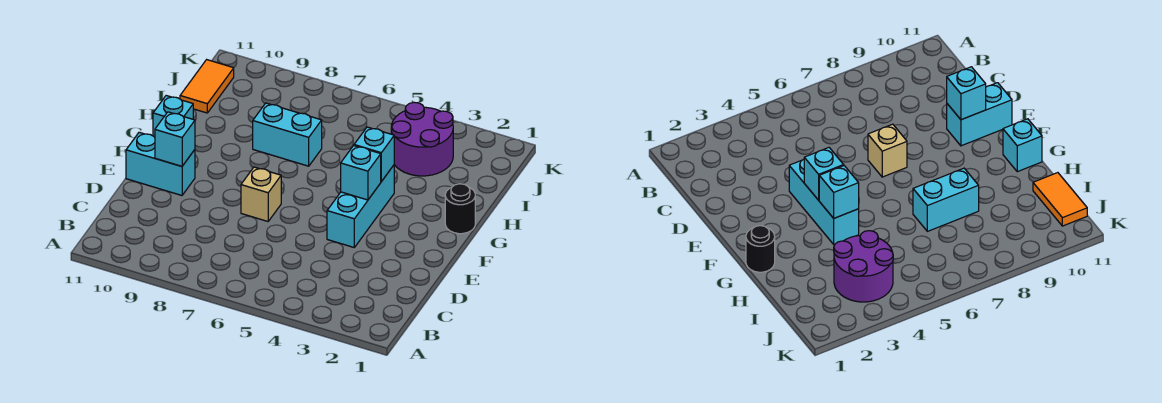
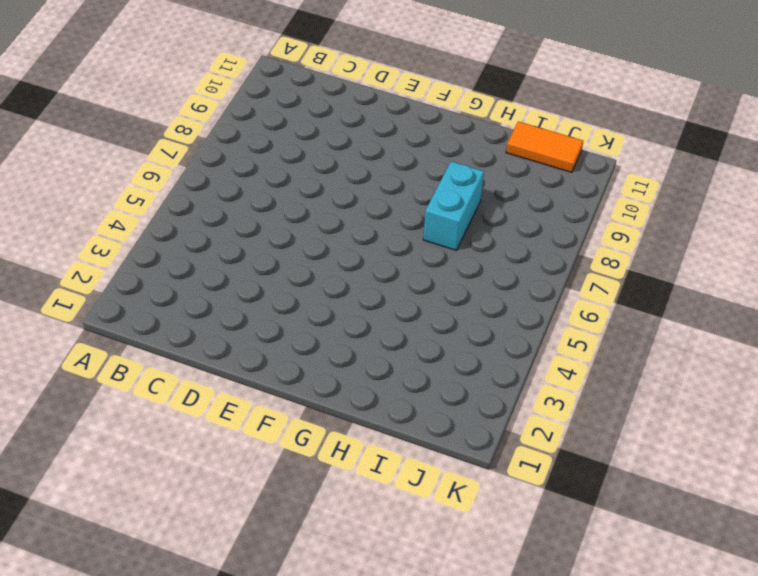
none -> cyan 1x3 brick [327,165,394,247]
none -> tan 1x1 brick [241,167,281,221]

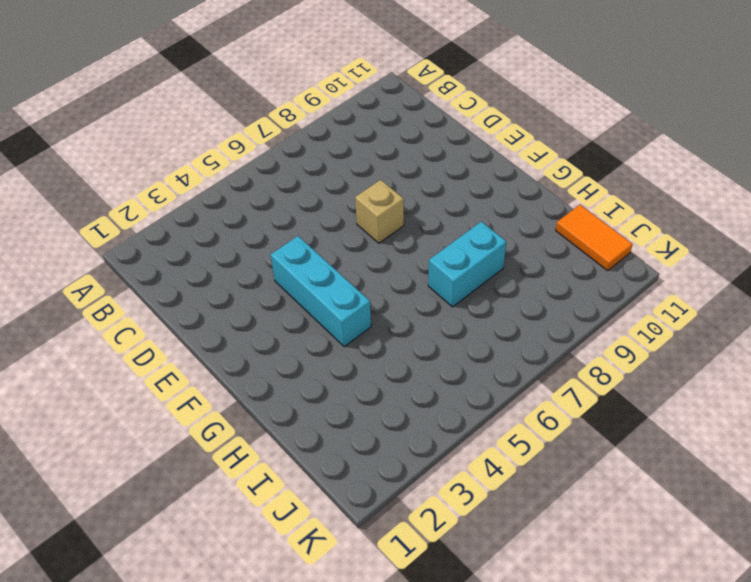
none -> cyan 1x2 brick [126,132,195,195]
none -> black 1x1 round brick [445,184,475,234]

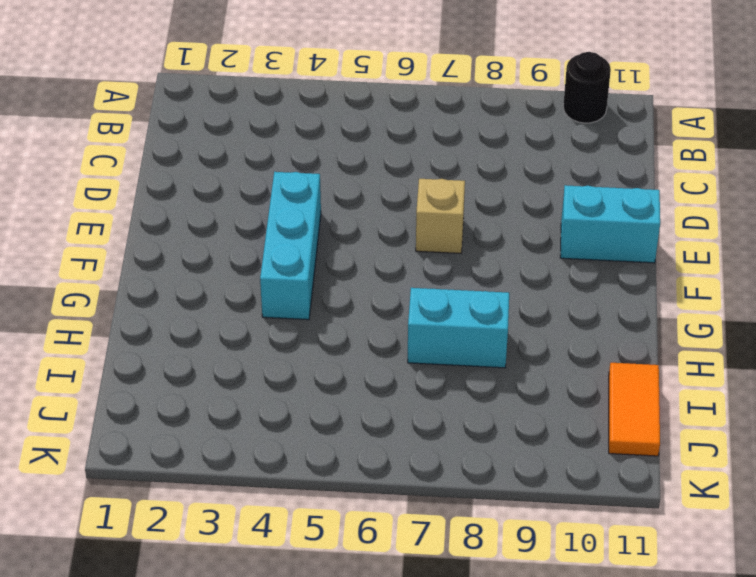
black 1x1 round brick [563,52,611,123] -> black 1x1 round brick moved to [445,184,475,234]
none -> cyan 1x1 brick [153,96,193,137]
none -> purple 2x2 round brick [391,102,453,176]

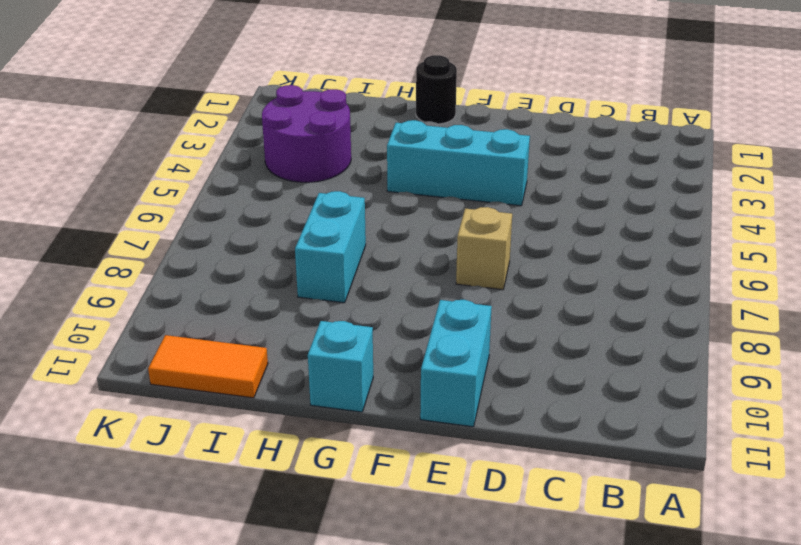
none -> cyan 1x1 brick [155,112,195,166]
none -> cyan 1x1 brick [341,146,381,200]

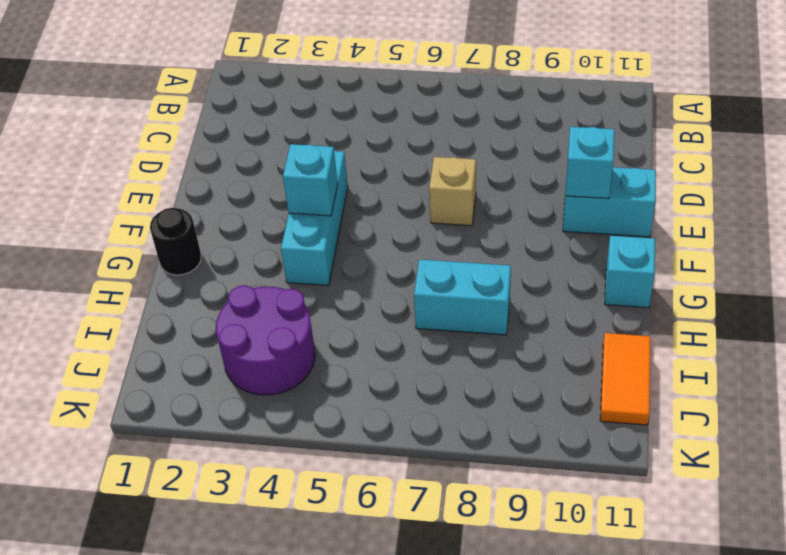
none -> cyan 1x1 brick [354,127,394,181]

